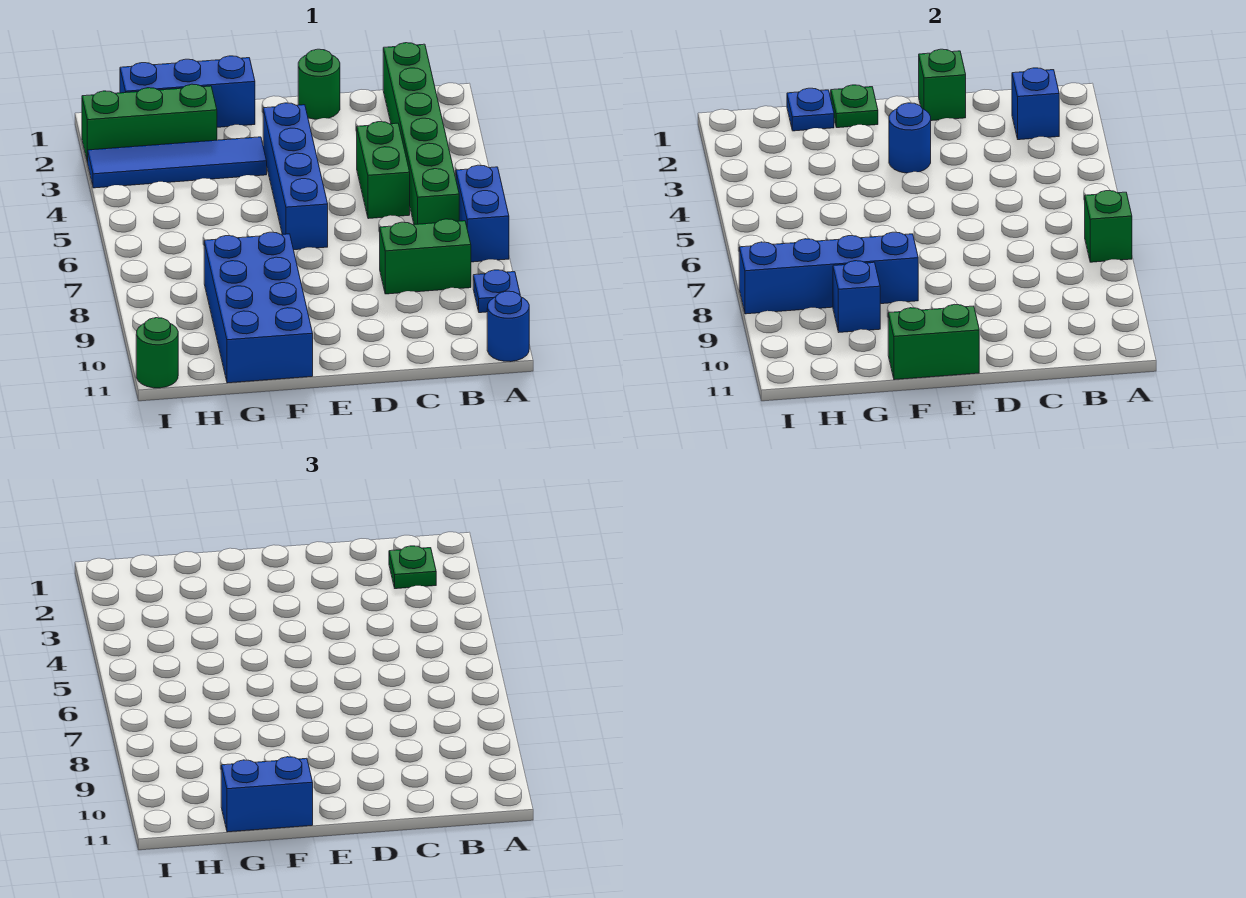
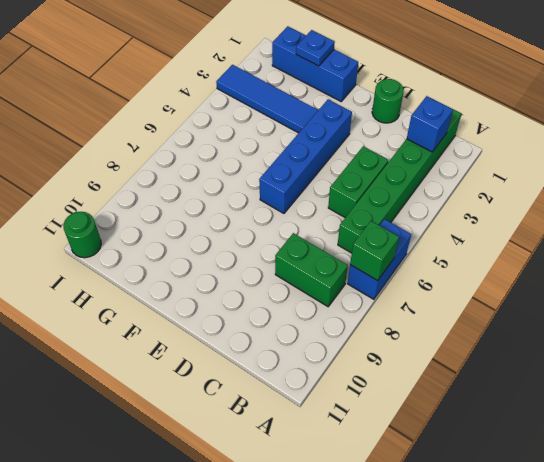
none -> blue 1x1 plate [473,270,520,313]
none -> blue 1x1 round brick [487,291,529,362]
none -> blue 2x4 brick [204,232,313,383]

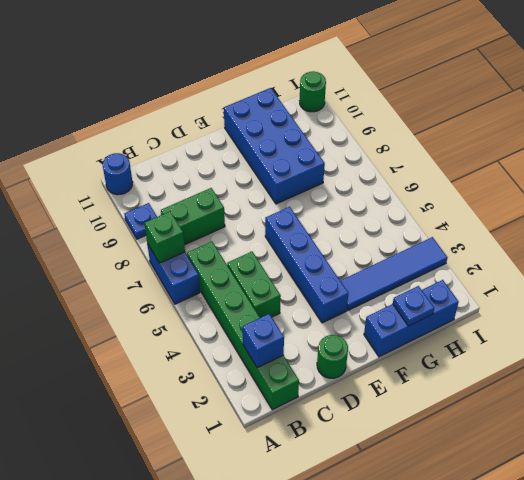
none -> green 1x3 brick [82,84,217,163]
none -> green 1x1 brick [919,49,966,121]
none -> blue 1x1 round brick [889,103,931,173]

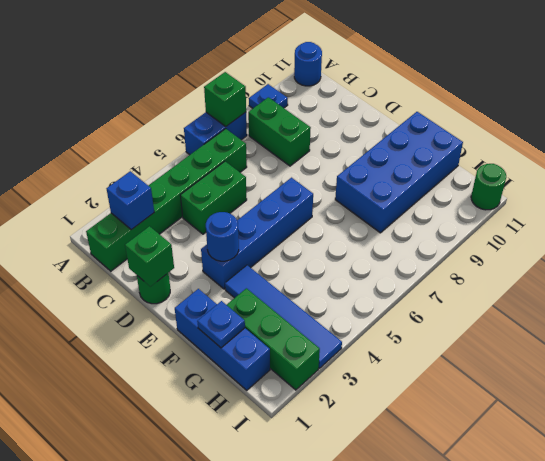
none -> green 1x2 brick [888,304,979,380]
none -> green 1x1 plate [831,85,878,128]
none -> blue 1x4 brick [739,232,918,314]

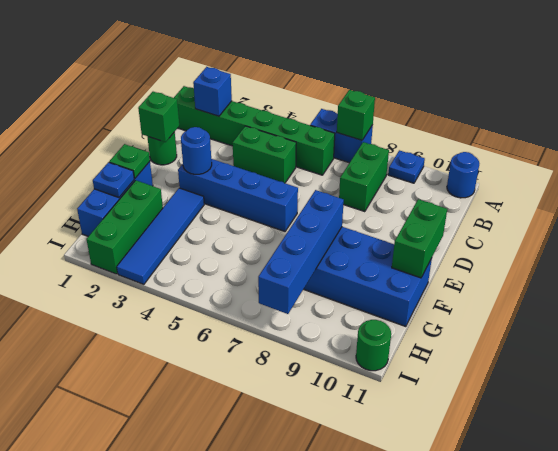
none -> blue 1x1 brick [833,261,880,332]
none -> green 1x1 plate [389,546,436,589]
none -> blue 1x2 brick [221,757,313,832]

